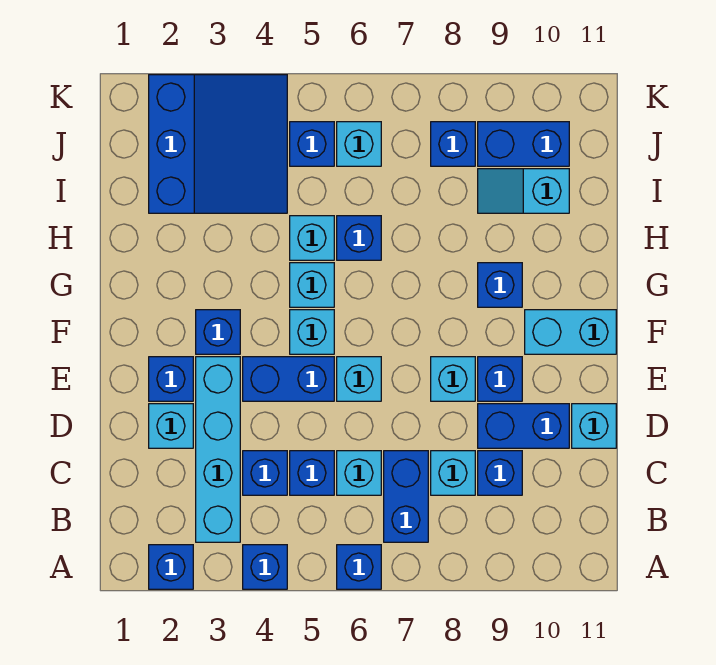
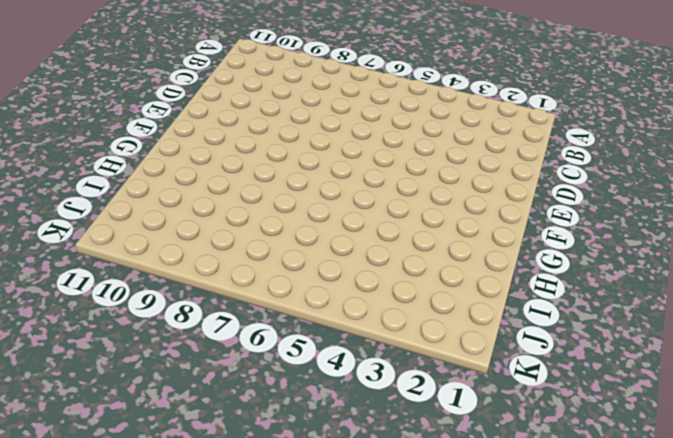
none -> blue 1x1 brick [149,545,193,589]
none -> blue 1x1 brick [243,545,287,589]
none -> blue 1x1 brick [337,545,381,589]
none -> cyan 1x4 brick [196,357,240,542]

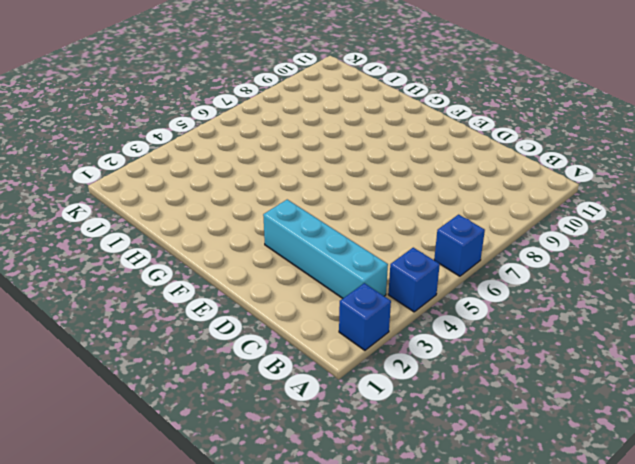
none -> blue 1x2 brick [384,451,428,542]
none -> blue 1x1 brick [243,451,287,495]
none -> blue 1x1 brick [290,451,334,495]
none -> cyan 1x1 brick [337,451,381,495]

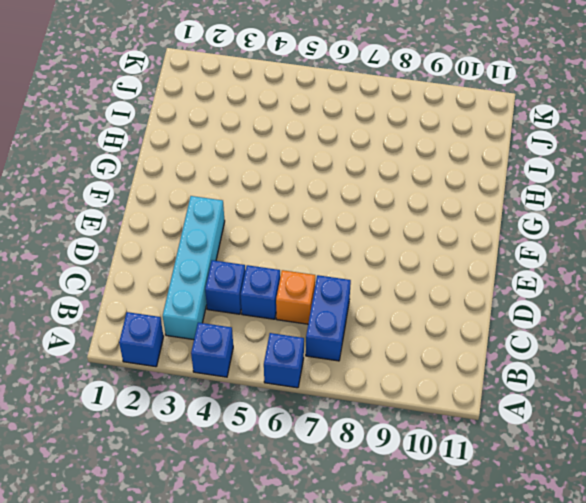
orange 1x1 brick [276,270,315,324] -> cyan 1x1 brick [337,451,381,495]
none -> cyan 1x1 brick [431,451,475,495]
none -> blue 1x1 brick [478,451,522,495]
none -> cyan 1x1 brick [149,404,193,448]
none -> blue 1x2 brick [478,404,569,448]

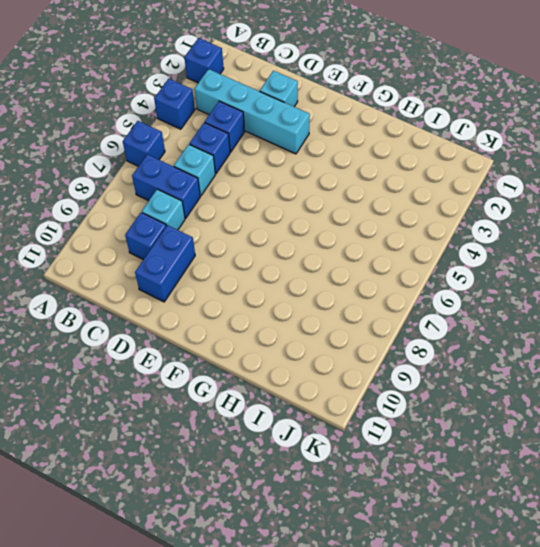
none -> cyan 1x1 brick [572,404,616,448]
none -> blue 1x1 brick [149,357,193,401]
none -> blue 1x2 brick [243,357,334,401]
none -> cyan 1x1 brick [337,357,381,401]

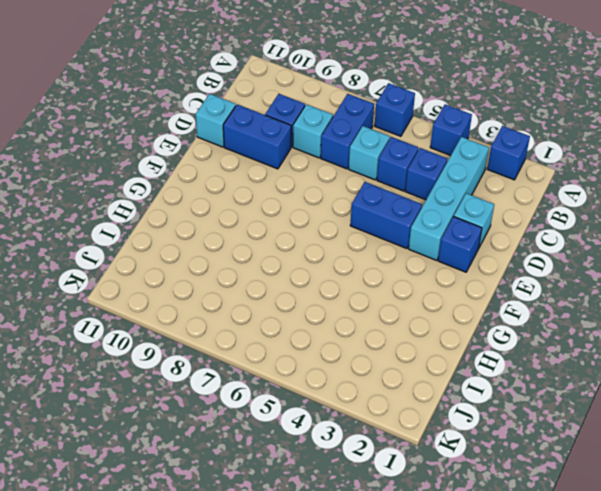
none -> cyan 1x1 brick [337,357,381,401]
none -> cyan 1x1 brick [431,357,475,401]
none -> blue 1x1 brick [478,357,522,401]
none -> blue 1x1 brick [196,310,240,354]

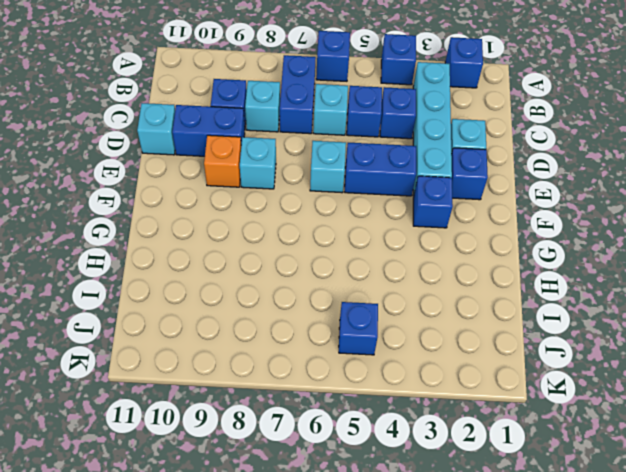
orange 1x1 brick [204,135,241,187] -> blue 1x1 brick [478,357,522,401]
none -> cyan 1x1 brick [290,310,334,354]
none -> cyan 1x2 brick [525,310,616,354]
none -> cyan 1x1 brick [290,263,334,307]
none -> blue 1x1 brick [478,263,522,307]

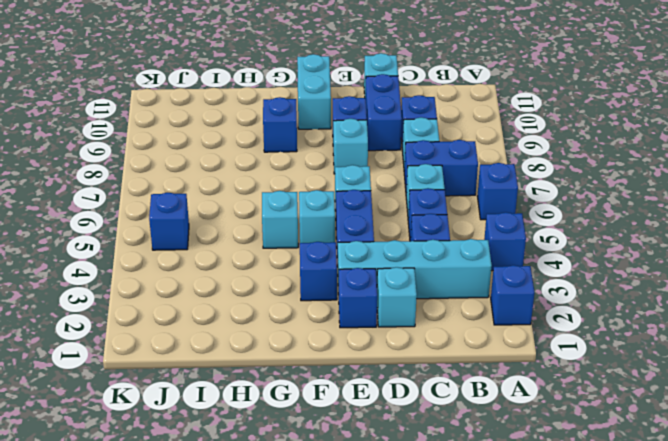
none -> cyan 1x1 brick [290,216,334,260]
none -> blue 1x1 brick [337,216,381,260]
none -> blue 3x3 slope [149,75,287,213]
none -> cyan 1x2 slope [478,169,569,213]

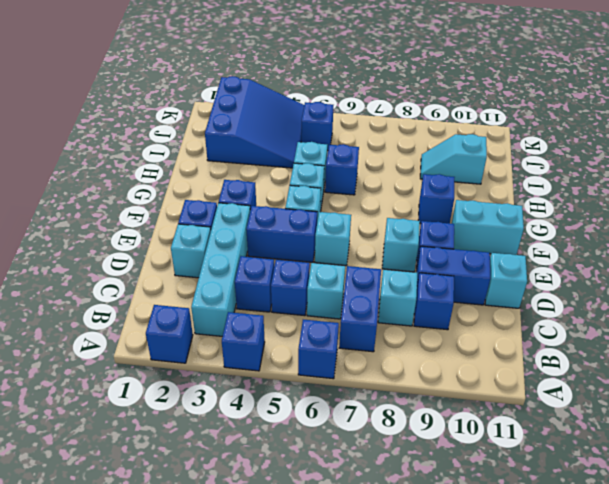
none -> cyan 1x1 brick [337,122,381,166]
none -> blue 1x1 brick [431,122,475,166]
none -> blue 1x2 brick [478,122,569,166]

